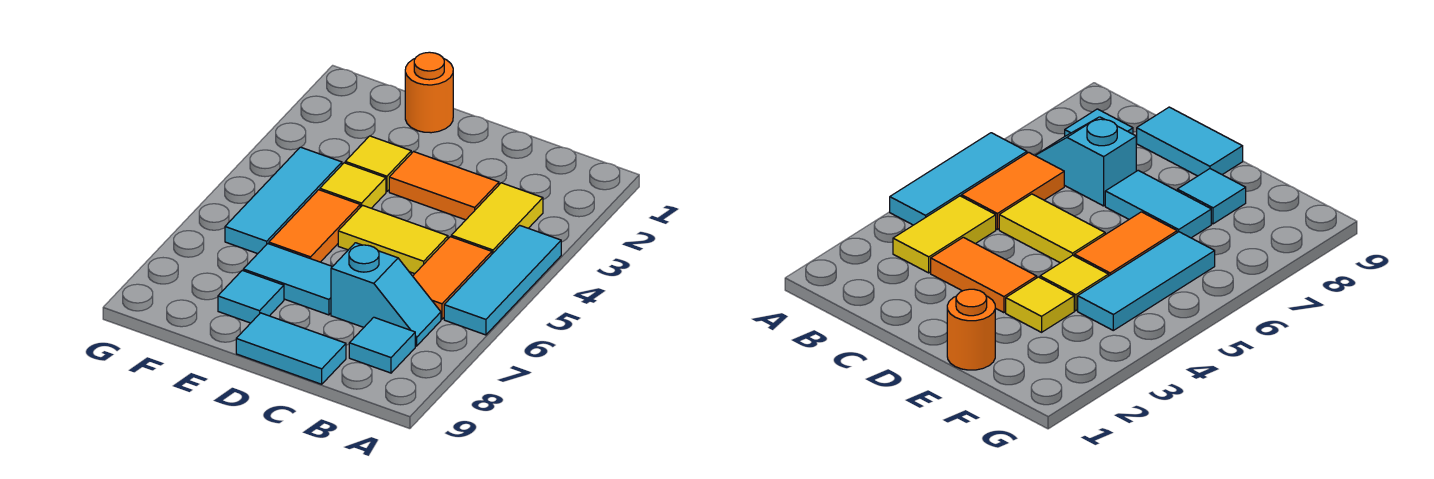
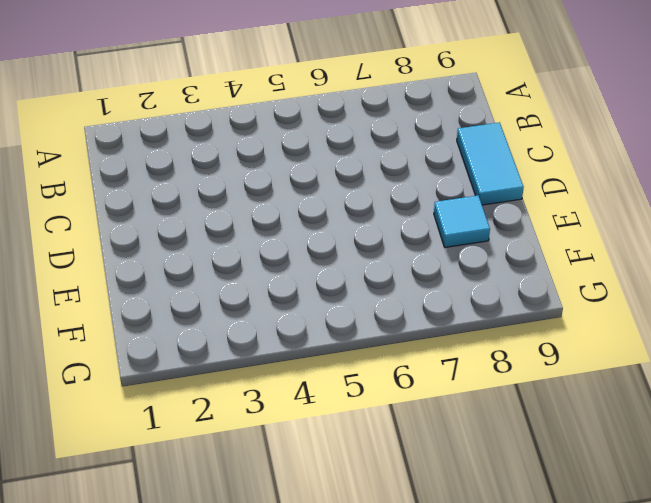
none -> cyan 1x3 tile [444,225,561,335]
none -> yellow 1x2 tile [451,183,543,254]
none -> orange 1x2 tile [413,237,492,319]

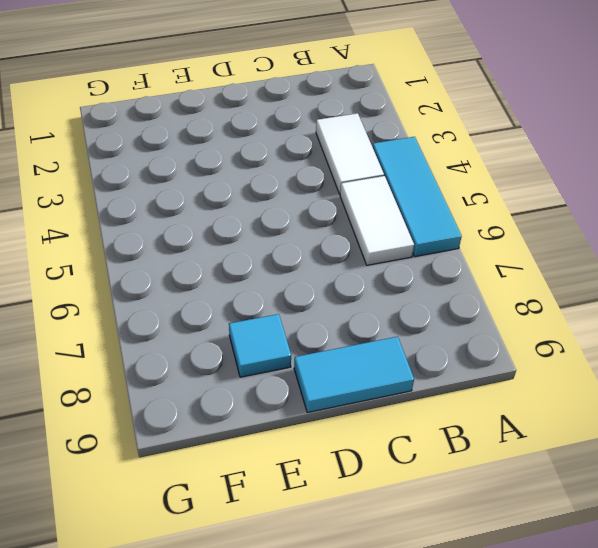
white 1x2 tile [316,113,384,194] -> yellow 1x2 tile [451,183,543,254]
white 1x2 tile [340,176,414,265] -> orange 1x2 tile [413,237,492,319]
none -> cyan 1x2 slope [331,243,441,346]
none -> cyan 1x1 tile [349,317,415,373]
none -> orange 1x2 tile [389,152,499,220]

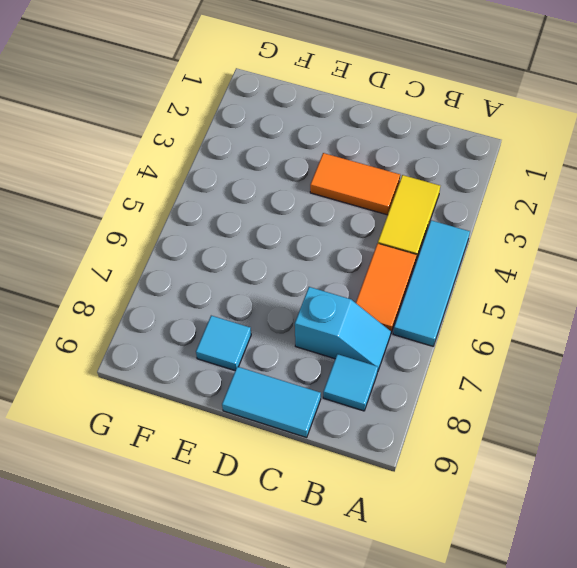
none -> yellow 1x2 tile [338,205,448,274]
none -> cyan 1x2 tile [243,244,332,315]
none -> orange 1x1 round brick [405,52,453,133]

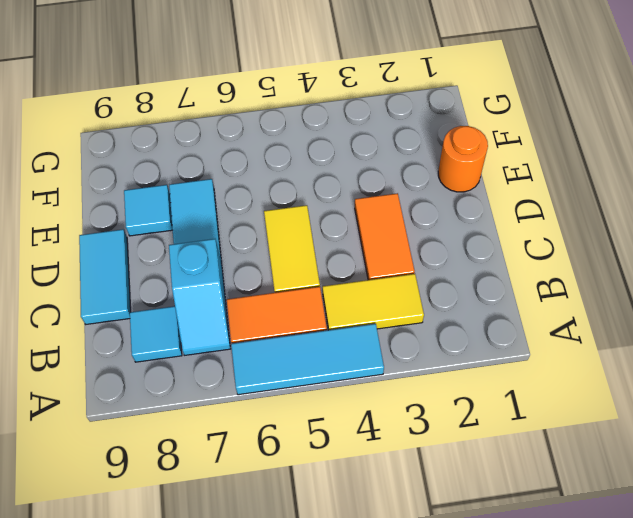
none -> yellow 1x1 tile [345,136,411,192]
none -> yellow 1x1 tile [320,163,386,208]
none -> orange 1x2 tile [269,190,360,262]

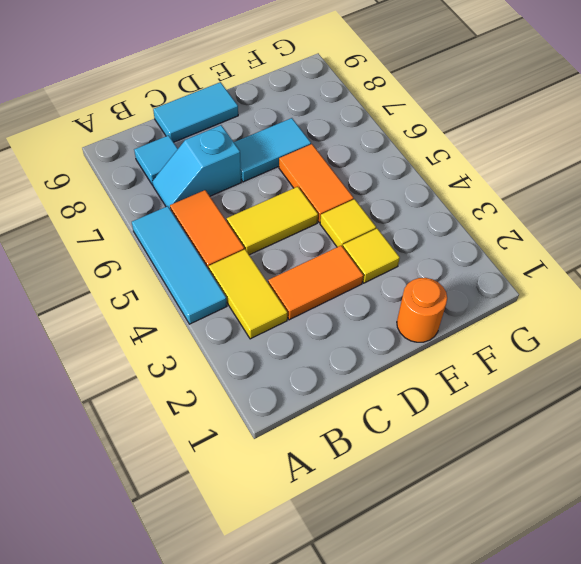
none -> cyan 1x1 tile [218,270,284,323]
none -> cyan 1x3 tile [225,147,342,254]

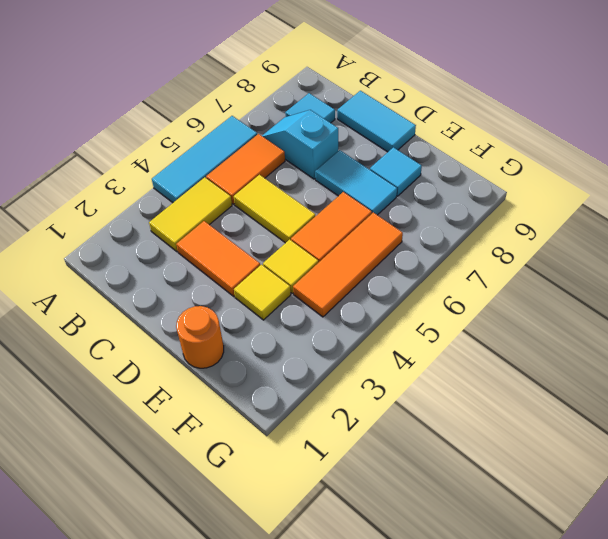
orange 1x3 tile [293,213,403,317] -> cyan 1x3 tile [225,147,342,254]

